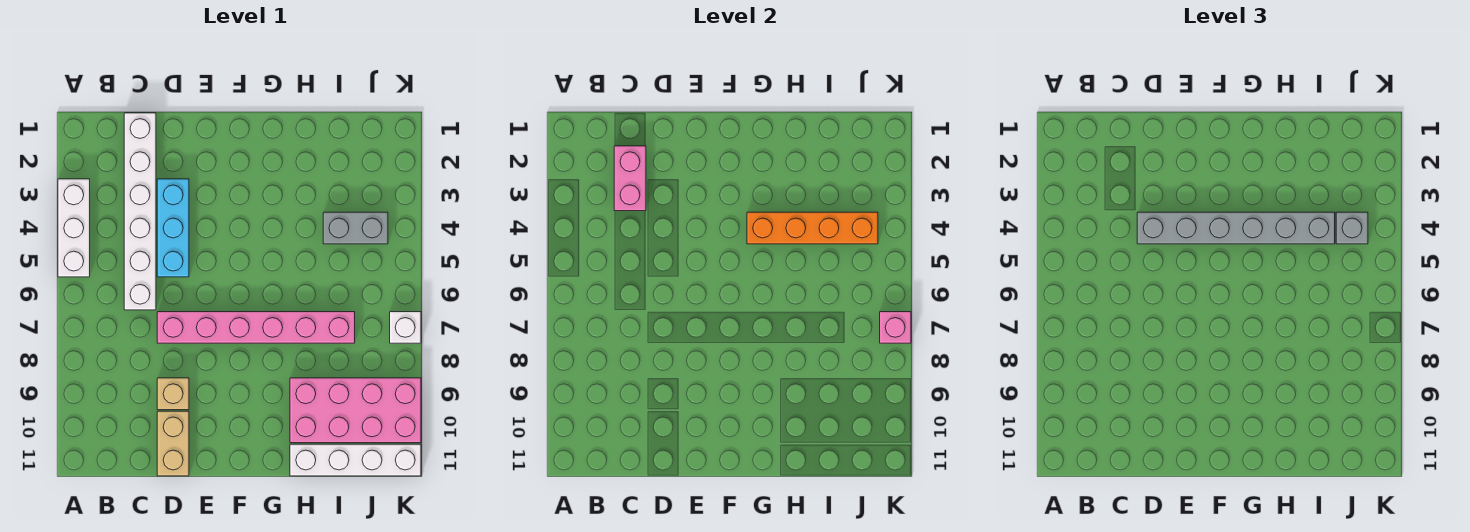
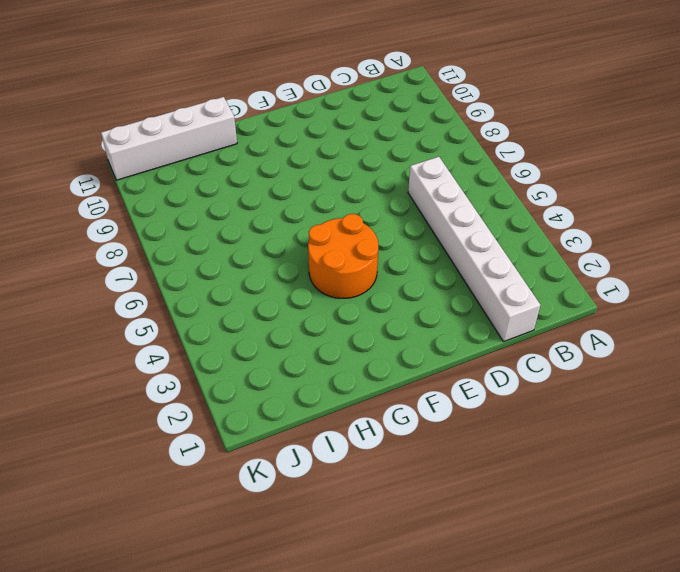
orange 2x2 round brick [308,214,378,298] -> none
none -> white 1x3 brick [58,179,90,277]
none -> cyan 1x3 brick [157,179,189,277]
none -> pink 1x6 brick [157,312,355,343]

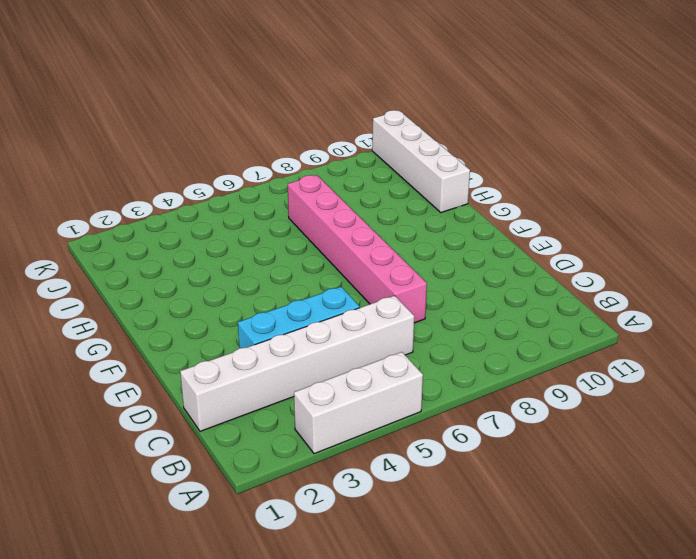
none -> tan 1x1 brick [157,378,189,410]
none -> tan 1x2 brick [157,411,189,476]
none -> pink 2x4 brick [290,378,421,443]

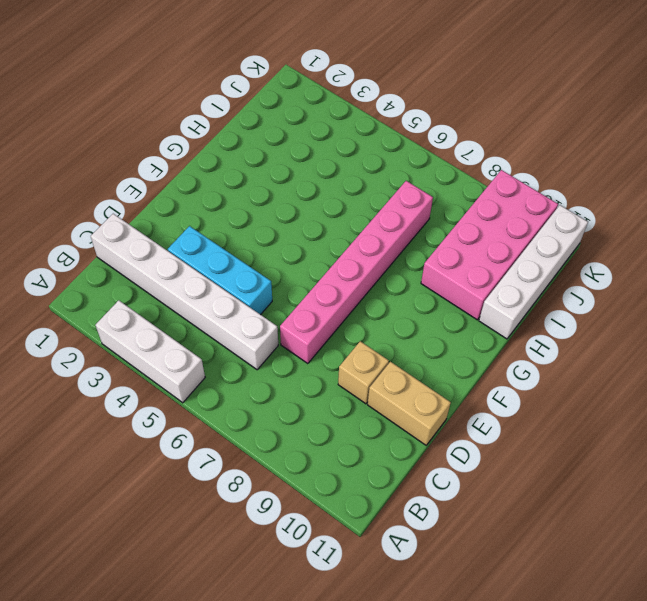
none -> grey 1x2 brick [323,212,388,244]
none -> white 1x1 brick [390,312,421,343]
none -> pink 1x2 brick [614,146,646,211]

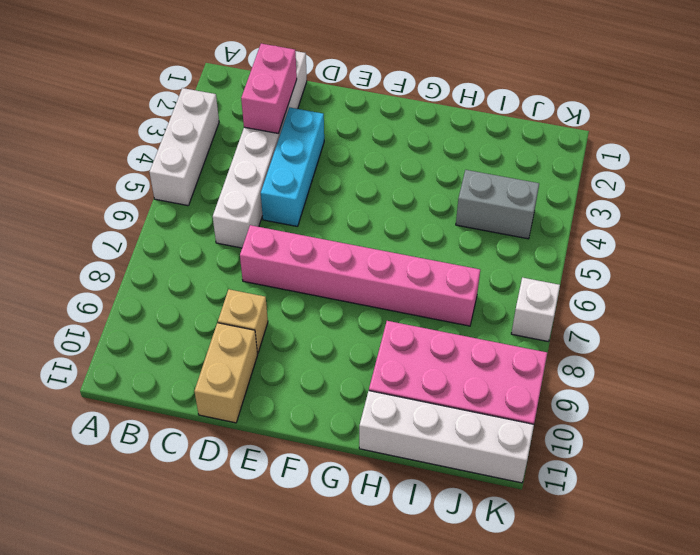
none -> orange 1x4 brick [747,212,878,244]
none -> pink 1x1 brick [880,312,911,343]
none -> grey 1x6 brick [1137,212,1335,244]

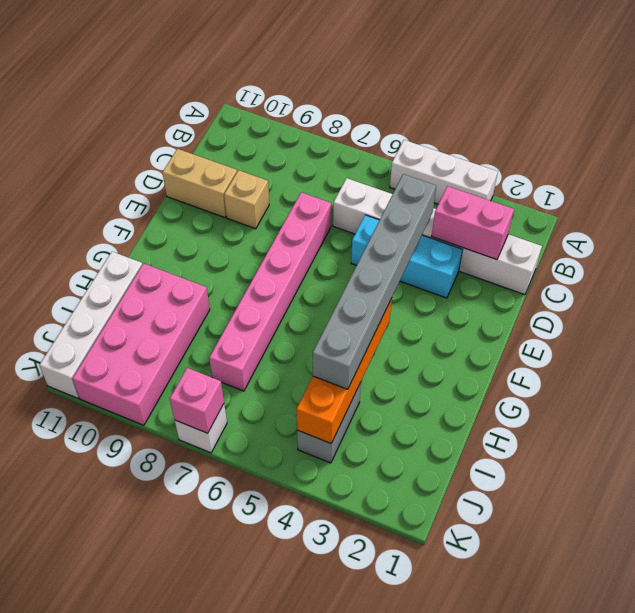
none -> grey 1x1 brick [1336,212,1368,244]

